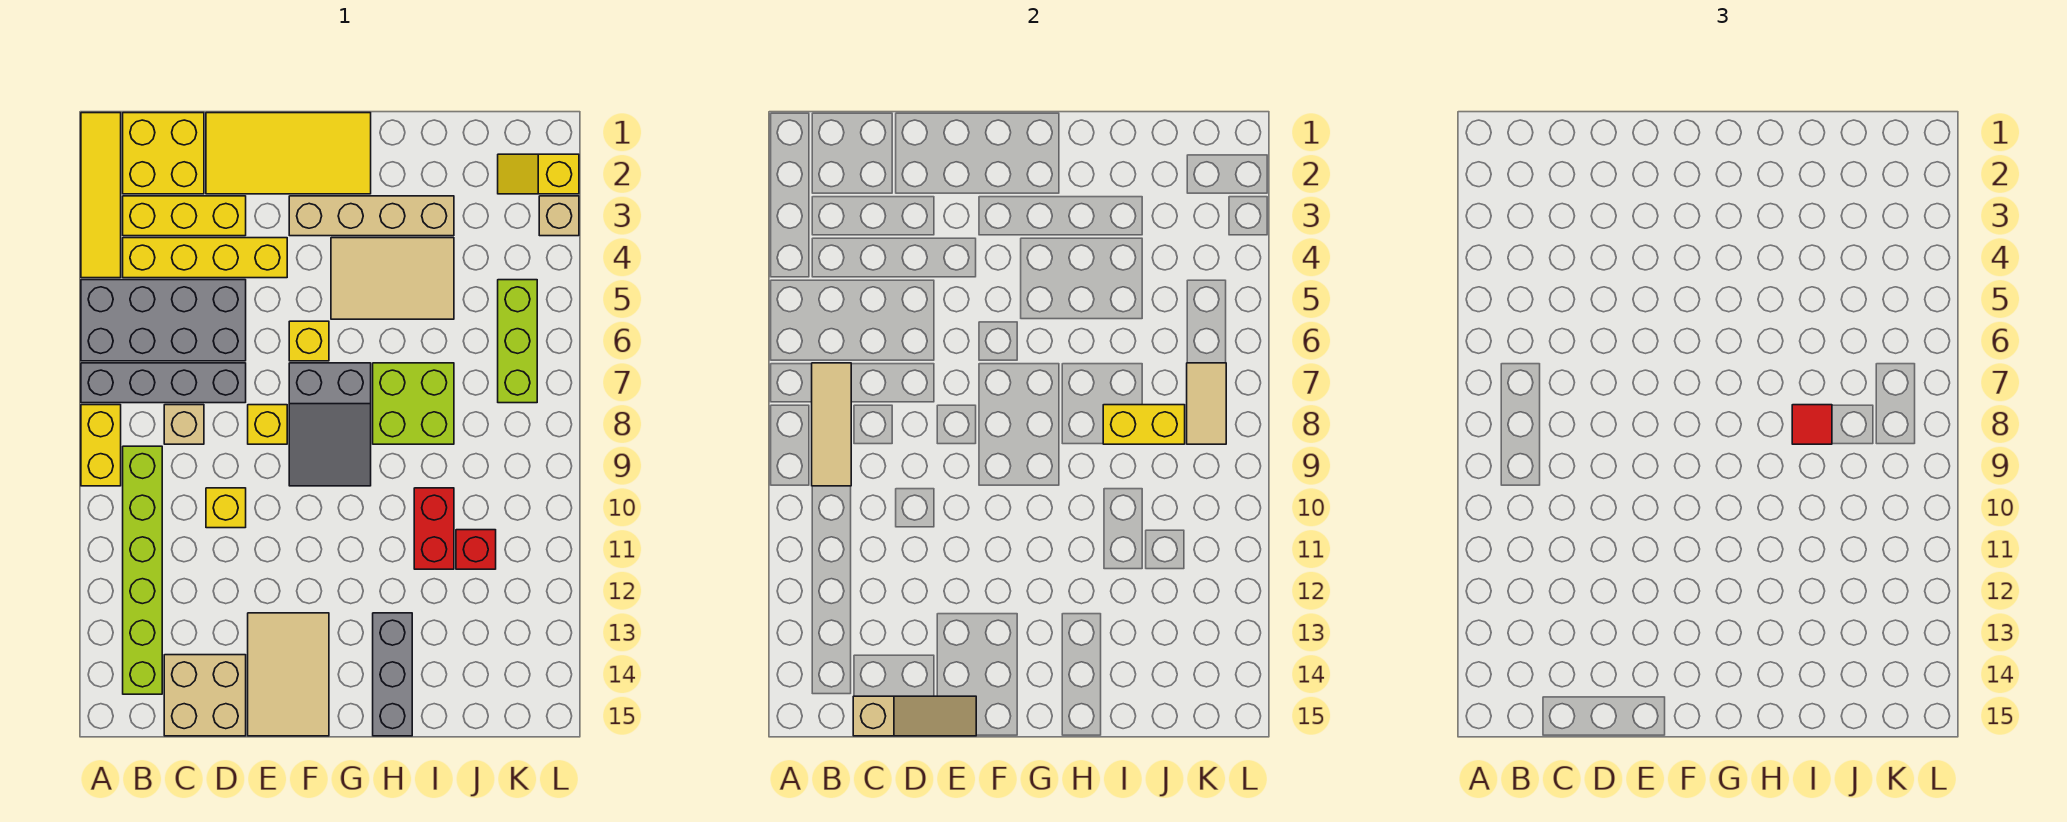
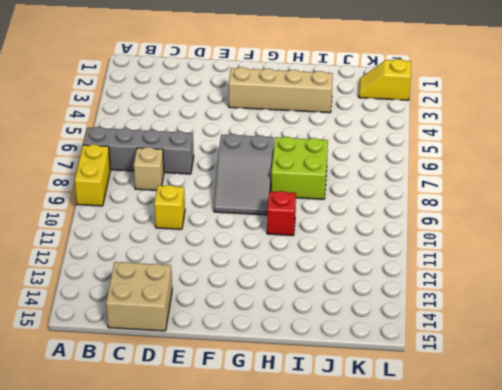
red 1x1 brick [267,191,296,235] -> red 1x1 brick moved to [456,530,496,569]
none -> yellow 1x4 tile [81,113,121,278]
none -> grey 2x4 brick [81,280,246,361]
none -> yellow 2x2 brick [123,113,204,194]
none -> yellow 1x3 brick [123,196,246,236]

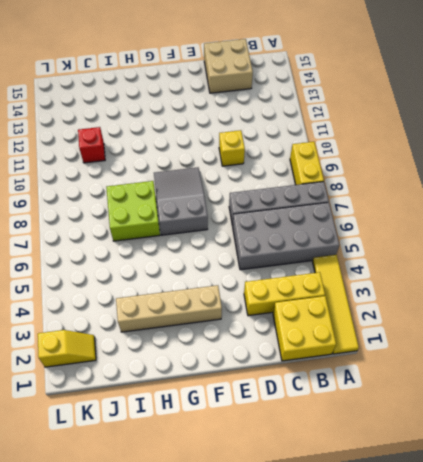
none -> yellow 1x4 brick [123,238,287,278]
none -> lime 1x6 brick [123,446,162,694]
none -> tan 1x1 brick [164,405,204,444]
none -> yellow 2x4 tile [206,113,371,194]

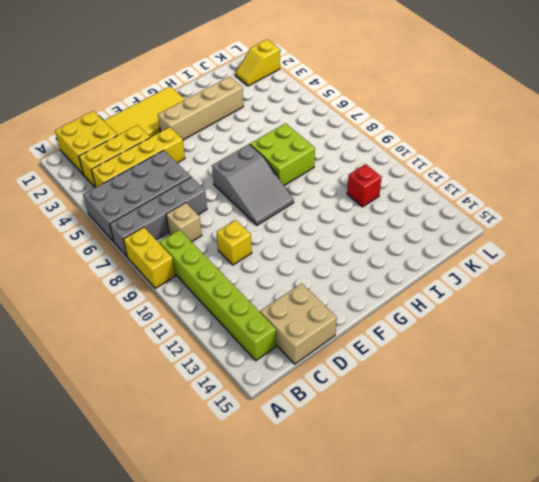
none -> yellow 1x4 tile [81,113,121,278]
none -> yellow 1x1 brick [248,405,287,444]
none -> tan 2x3 tile [248,613,329,736]
none -> yellow 1x1 brick [289,321,329,361]

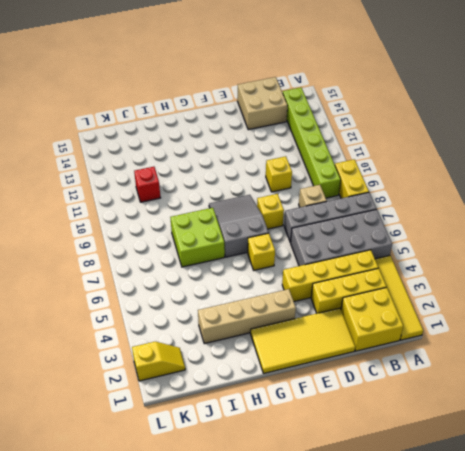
none -> tan 2x3 tile [248,613,329,736]
none -> tan 2x3 tile [331,238,454,319]
none -> grey 1x3 brick [373,613,412,736]
none -> red 1x2 brick [414,488,454,569]

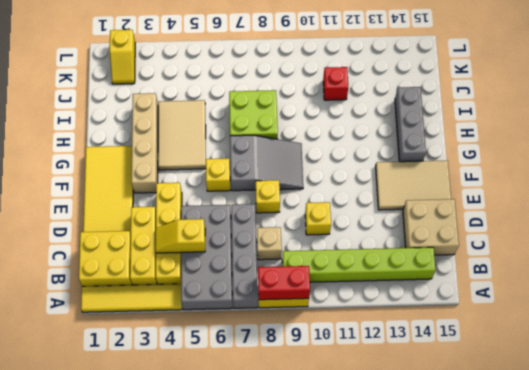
red 1x2 brick [258,266,310,300] -> red 1x2 brick moved to [414,488,454,569]
yellow 1x2 slope [155,219,205,253] -> none
grey 1x3 brick [395,87,426,162] -> grey 1x3 brick turned to [373,613,412,736]
none -> lime 1x3 brick [498,280,537,403]
none -> tan 1x1 brick [539,196,579,236]
none -> tan 1x3 tile [812,363,851,486]
none -> tan 1x3 slope [853,696,976,736]

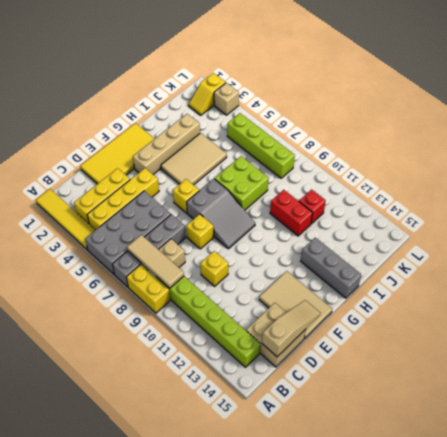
lime 1x4 brick [227,113,295,178] -> lime 1x3 brick [498,280,537,403]
none -> yellow 2x2 brick [123,113,204,194]
none -> yellow 1x2 brick [1103,405,1185,444]
none -> tan 1x2 tile [1187,363,1226,444]
none -> red 1x1 tile [1792,405,1832,444]

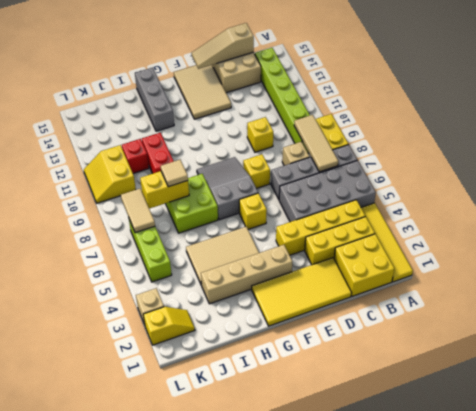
tan 1x1 tile [161,160,188,187] -> red 1x1 tile [1792,405,1832,444]
yellow 2x2 slope [84,145,136,203] -> none

